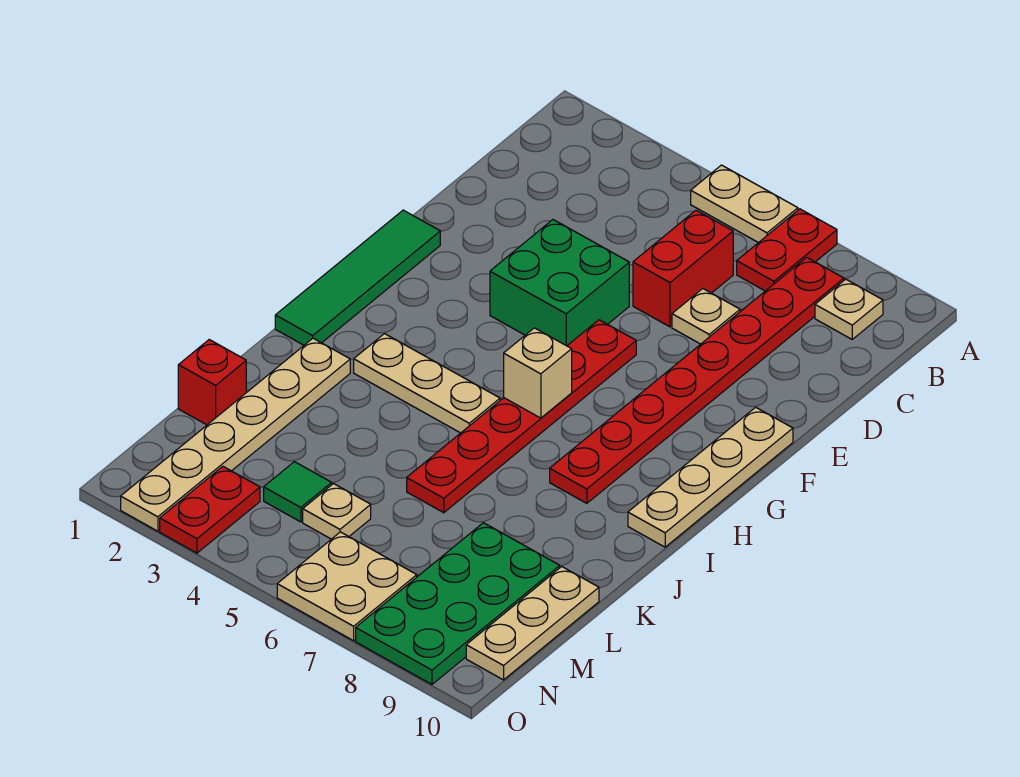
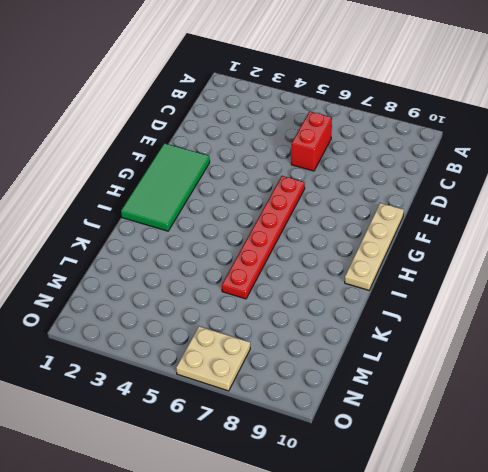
green 2x4 tile [121,143,210,231] -> green 1x4 tile [275,210,440,345]
none -> tan 1x2 plate [691,165,798,243]
none -> red 1x2 plate [737,209,837,291]
none -> red 1x8 plate [550,257,844,503]

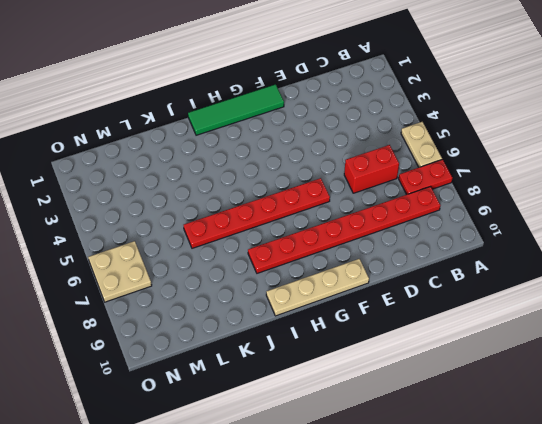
none -> tan 1x1 plate [815,279,883,339]
none -> tan 1x1 plate [672,289,740,344]
none -> green 2x2 brick [490,220,629,346]

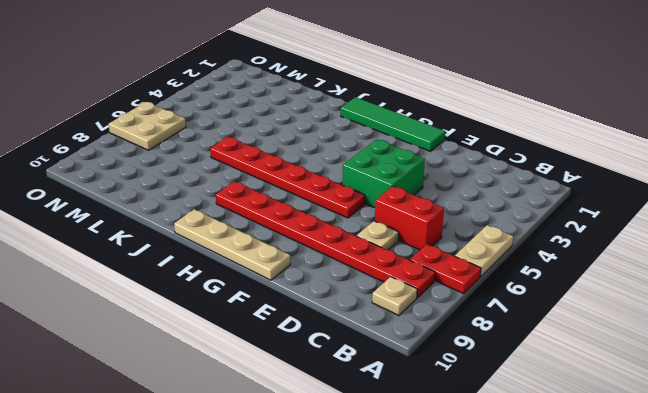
none -> tan 1x3 plate [354,334,500,433]
none -> tan 1x6 plate [121,338,350,531]
none -> red 1x1 brick [178,340,246,425]

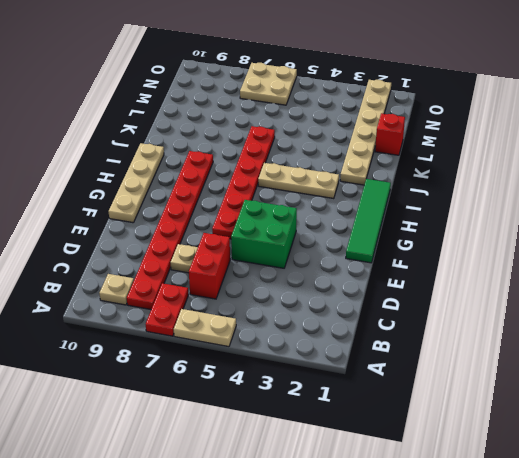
none -> green 2x4 plate [356,523,560,684]
none -> tan 1x3 plate [466,567,599,680]
none -> green 1x1 tile [264,462,332,522]

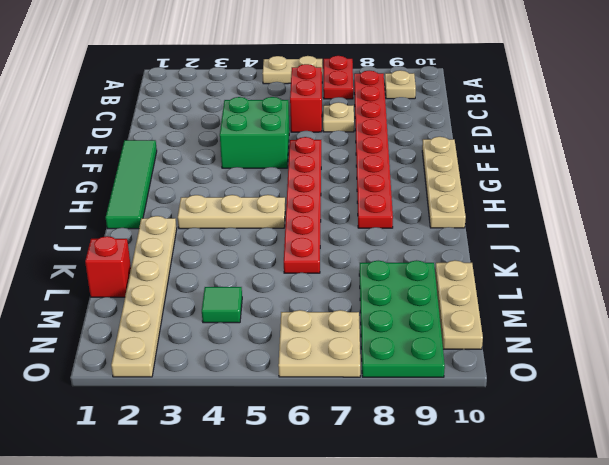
none -> tan 1x1 plate [303,484,371,539]
none -> red 1x2 plate [160,466,260,553]
none -> tan 1x1 brick [504,328,572,418]

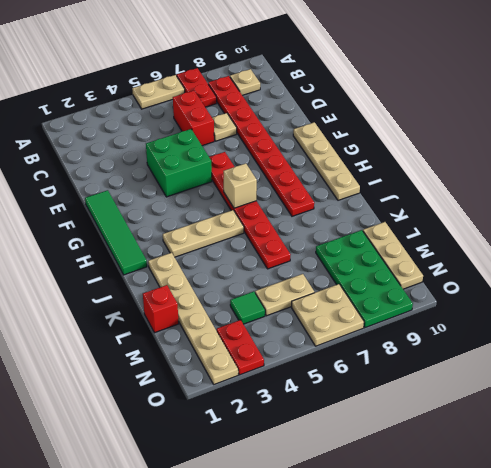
tan 1x2 plate [255,274,314,316] -> tan 1x1 plate [303,484,371,539]

